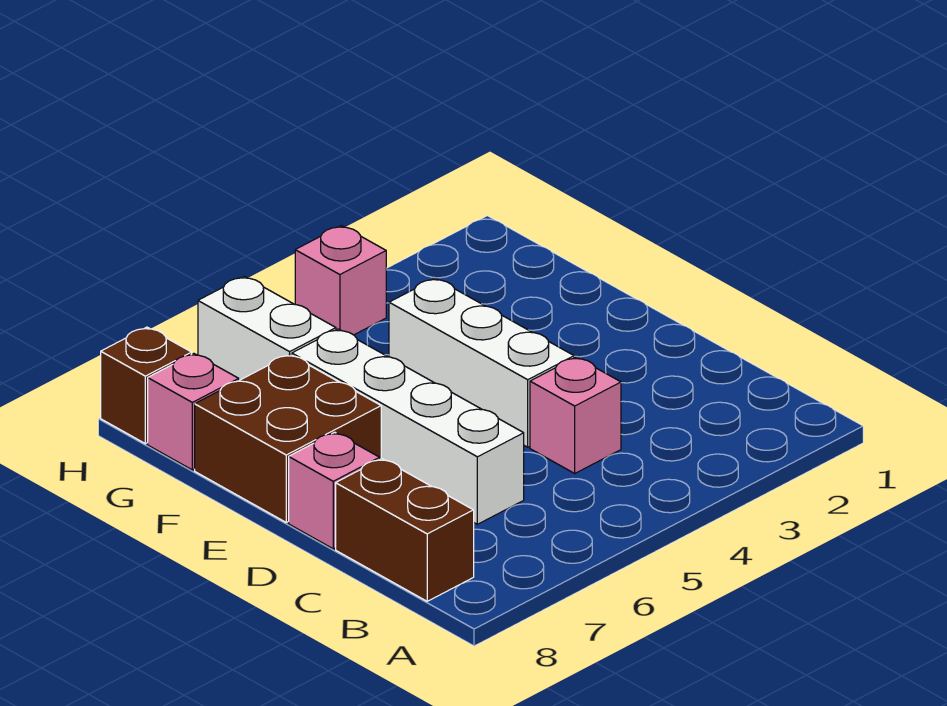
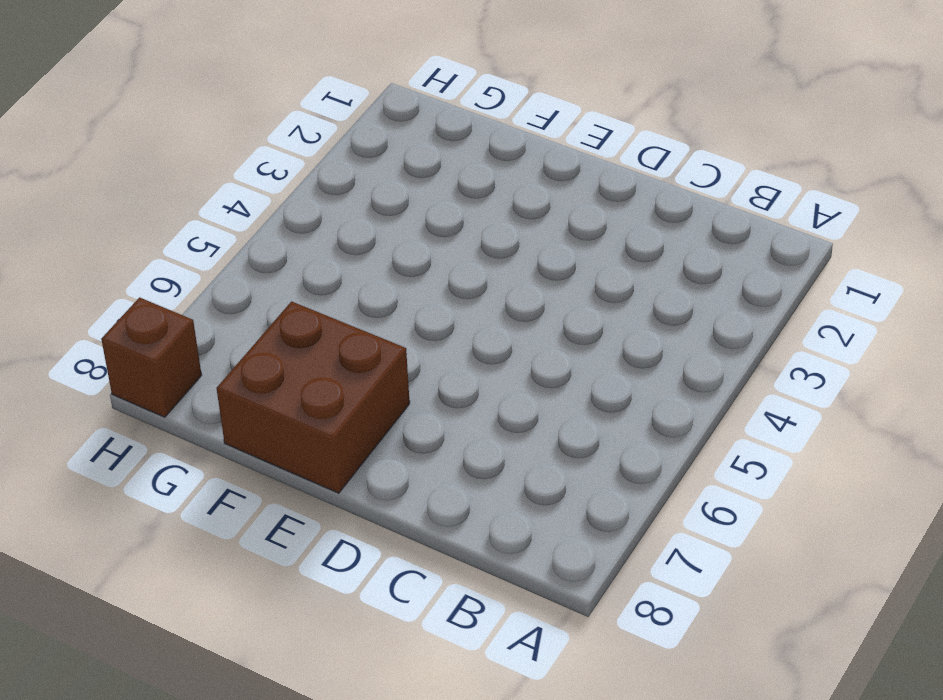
none -> brown 1x2 brick [336,459,474,601]
none -> pink 1x1 brick [530,357,621,473]

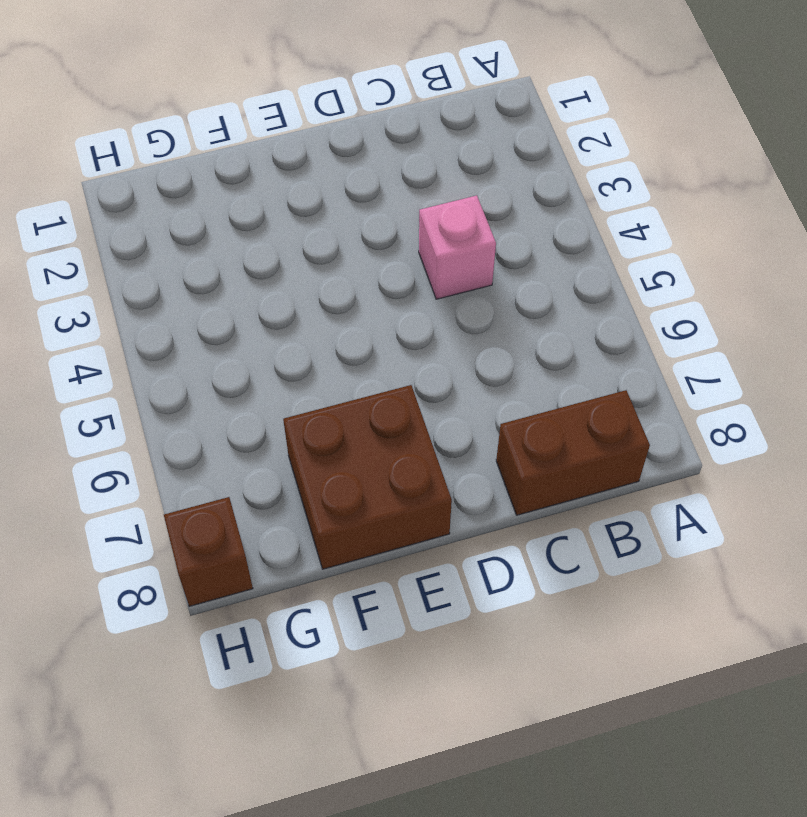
none -> white 1x4 brick [292,329,524,524]
none -> white 1x3 brick [389,278,574,447]

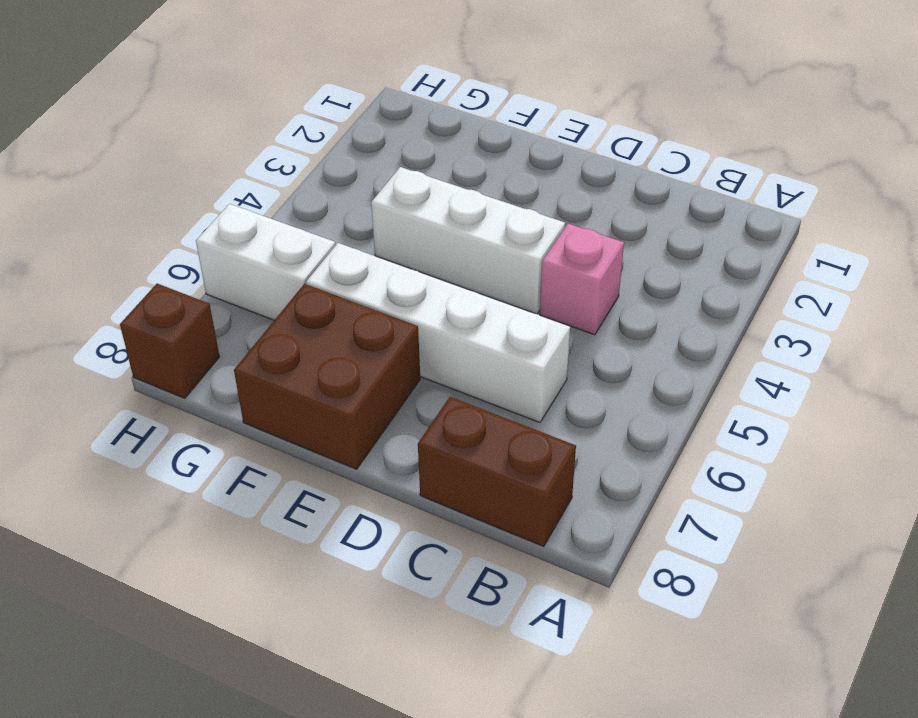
none -> pink 1x1 brick [289,432,380,549]
none -> pink 1x1 brick [148,354,239,470]

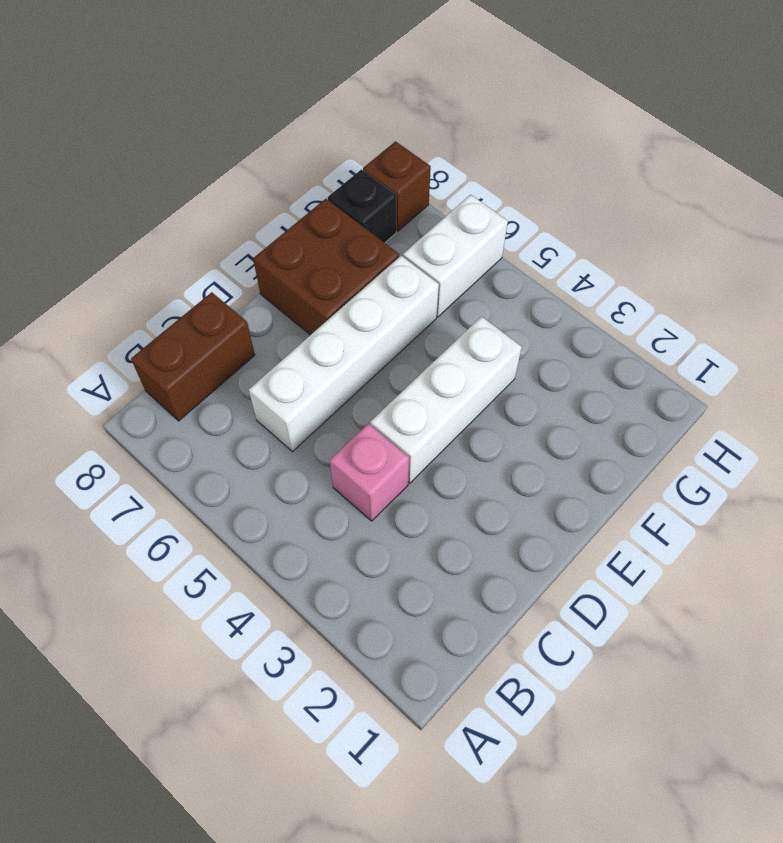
black 1x1 brick [328,169,396,243] -> pink 1x1 brick [148,354,239,470]
none -> pink 1x1 brick [289,432,380,549]
none -> pink 1x1 brick [295,226,386,335]

